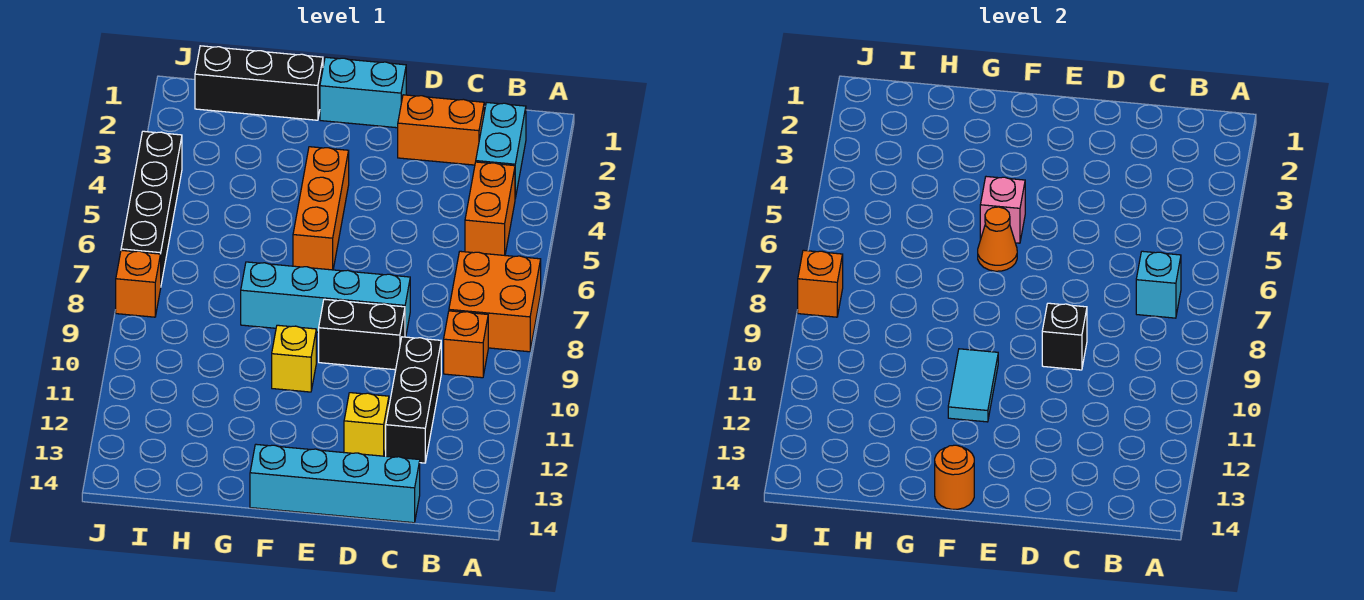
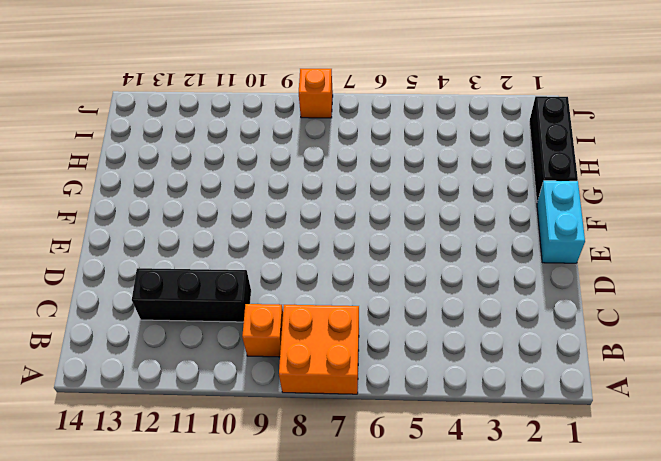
none -> cyan 1x2 brick [476,103,526,198]
none -> orange 1x2 brick [465,162,515,255]
none -> orange 1x2 brick [398,95,484,165]

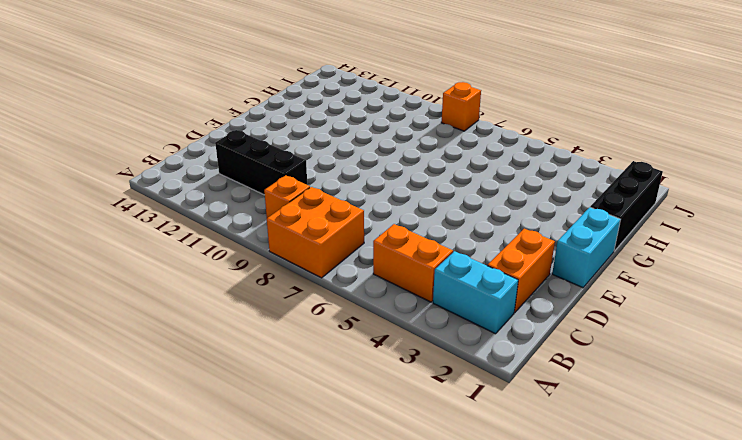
none -> cyan 1x4 brick [250,444,420,523]
none -> cyan 1x4 brick [241,262,410,337]
none -> black 1x2 brick [319,299,405,370]

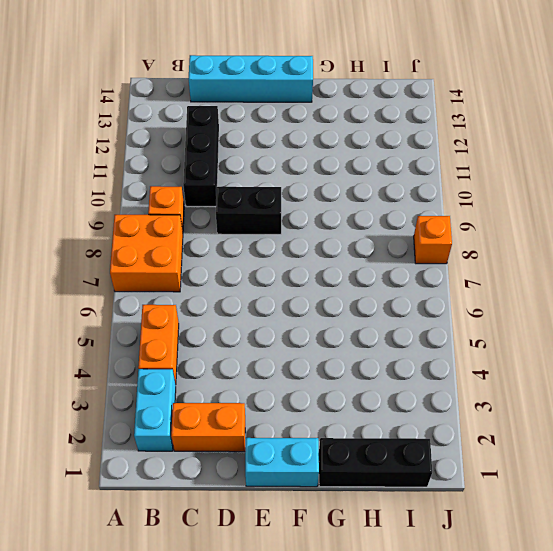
none -> cyan 1x4 brick [241,262,410,337]
none -> yellow 1x1 brick [344,393,389,456]
none -> orange 1x3 brick [293,147,349,270]

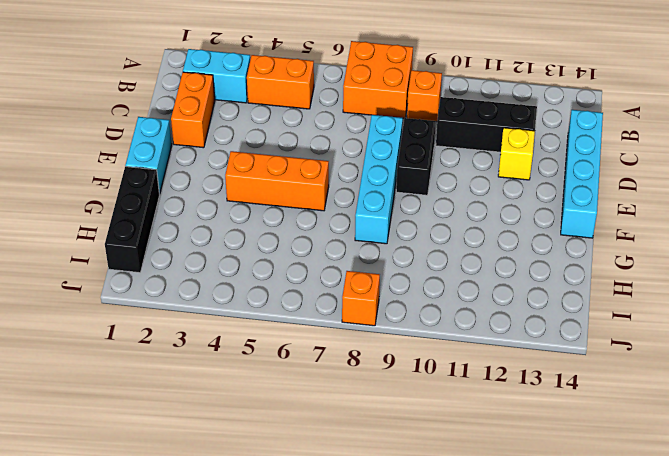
none -> yellow 1x1 brick [272,325,316,392]
none -> black 1x4 brick [121,131,182,284]
none -> cyan 1x1 brick [1136,251,1181,318]

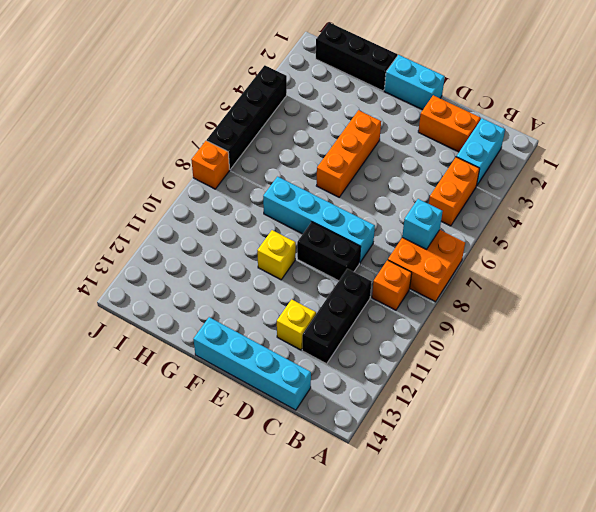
none -> black 1x1 brick [1042,303,1087,370]
none -> pink 1x1 brick [980,177,1025,243]
none -> orange 1x1 cone [978,207,1017,271]

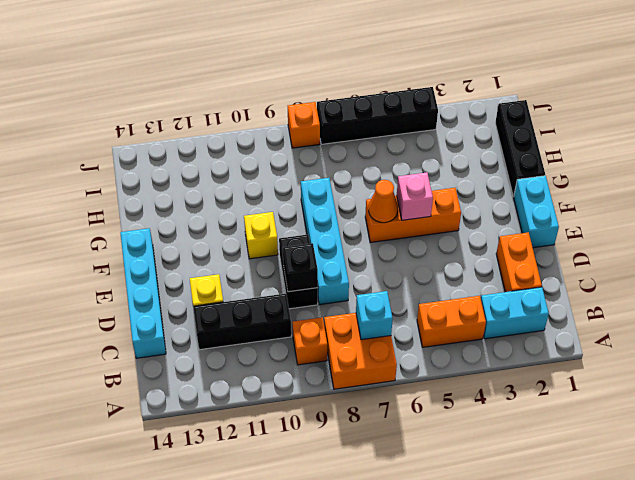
none -> cyan 1x2 tile [948,349,998,422]
none -> orange 1x1 round brick [935,445,974,509]
none -> orange 1x1 brick [798,250,843,317]

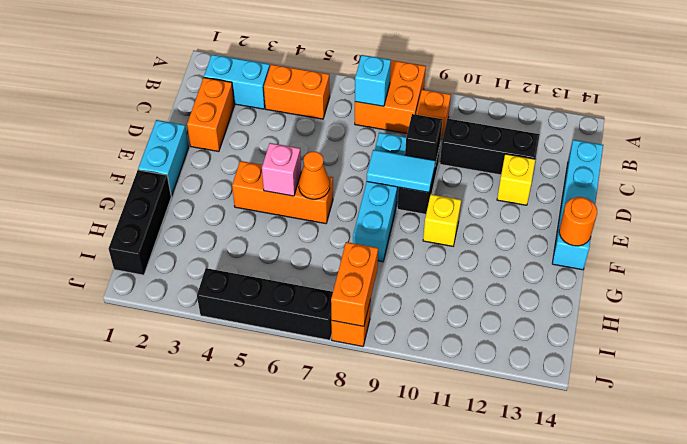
cyan 1x2 tile [367,150,435,192] -> cyan 1x2 tile moved to [948,349,998,422]
orange 1x2 brick [331,242,378,326] -> orange 1x1 brick [798,250,843,317]

